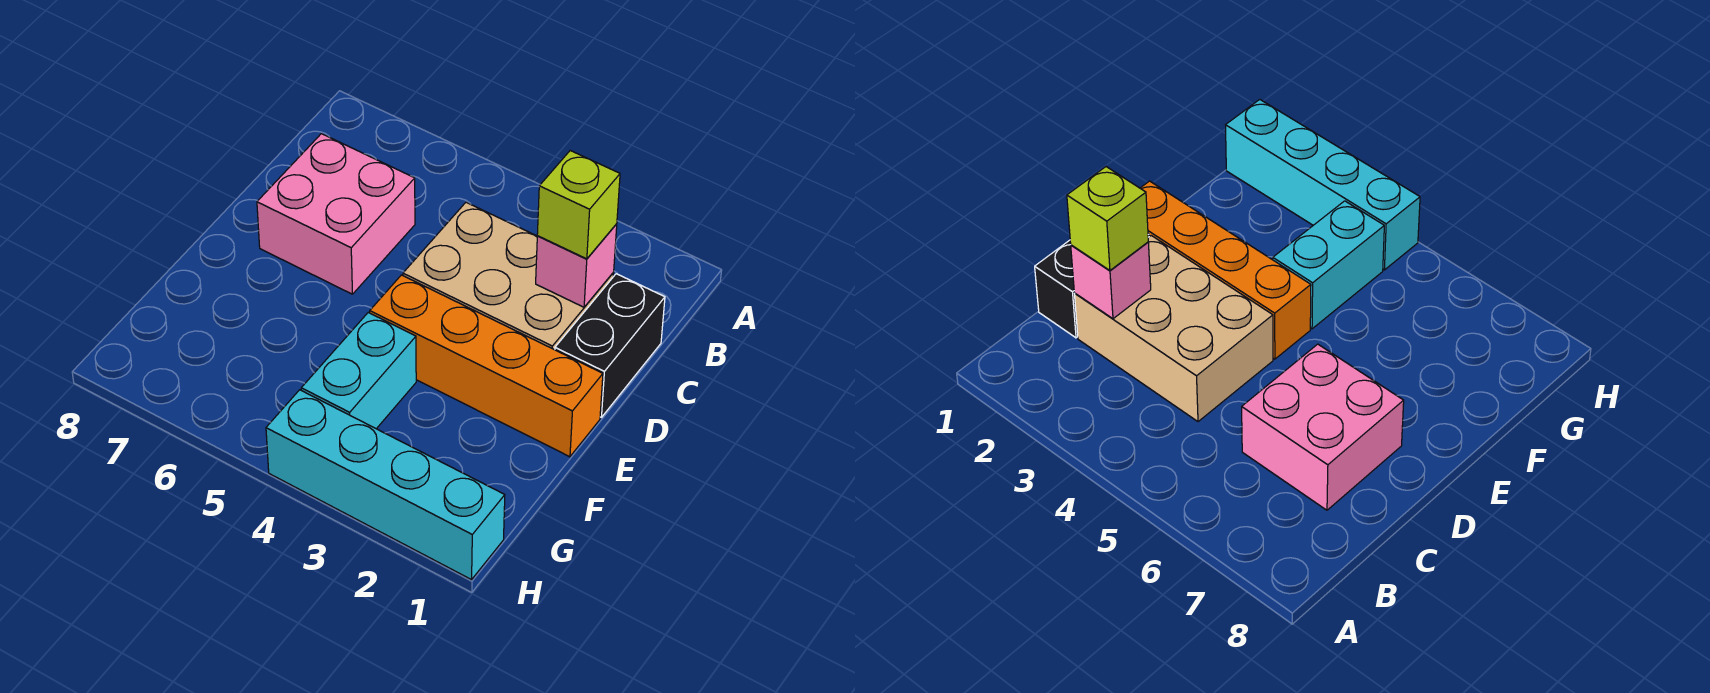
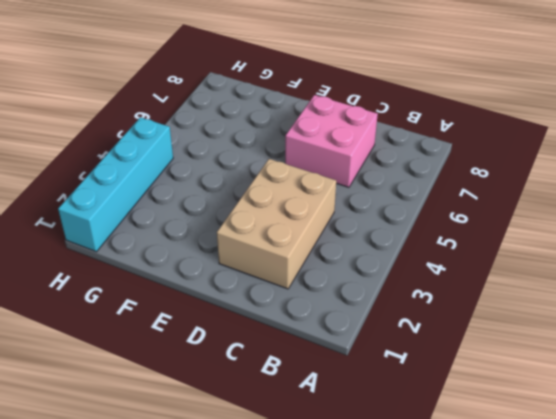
none -> black 1x2 brick [555,274,665,417]
none -> orange 1x4 brick [370,275,603,457]

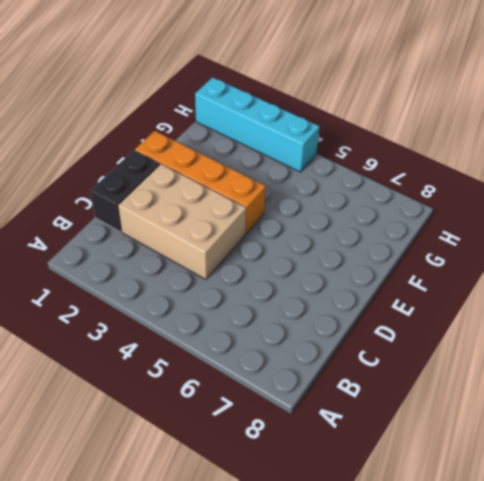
none -> pink 2x2 brick [257,134,415,294]
none -> cyan 1x2 brick [301,313,416,429]

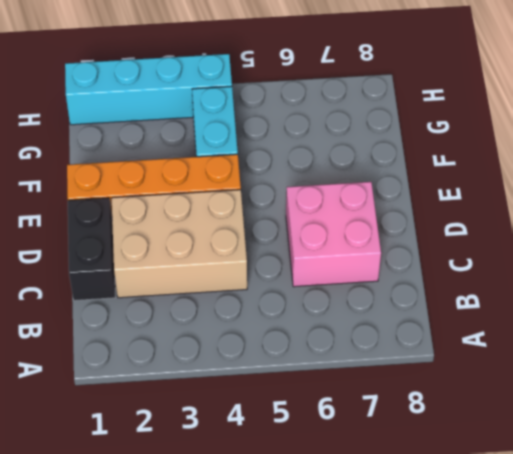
none -> pink 1x1 brick [536,224,617,307]
none -> lime 1x1 brick [537,151,620,259]

